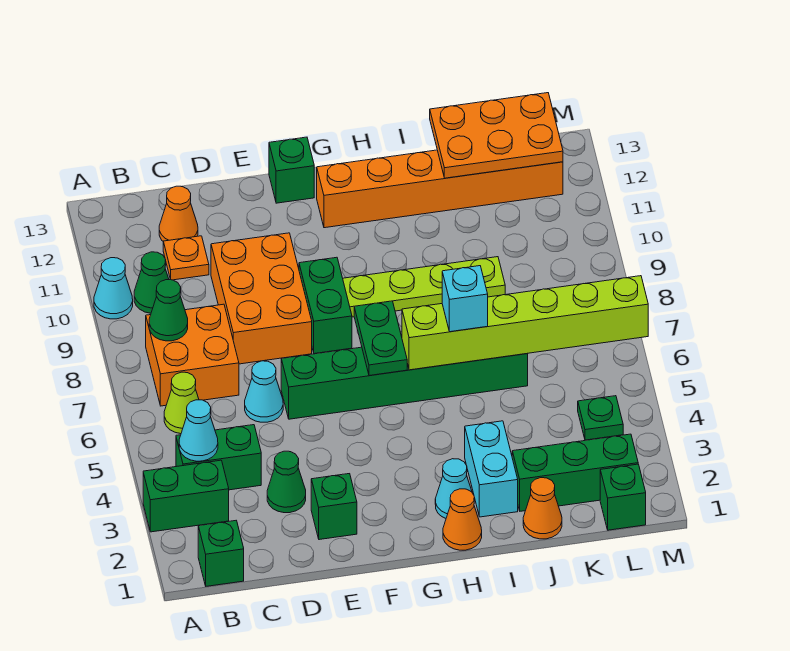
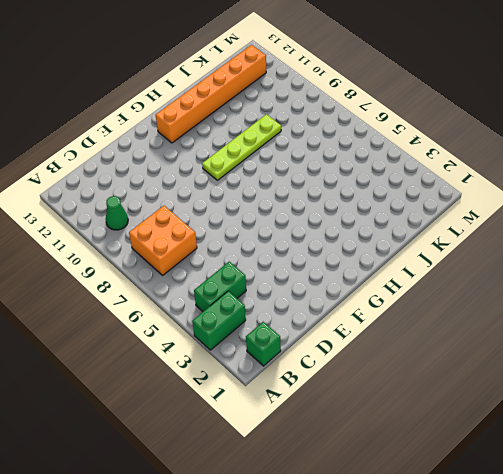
none -> cyan 1x1 cone [94,258,133,319]
none -> lime 1x1 cone [164,372,199,434]
none -> orange 1x1 plate [163,236,209,280]
none -> orange 1x1 cone [159,186,198,241]

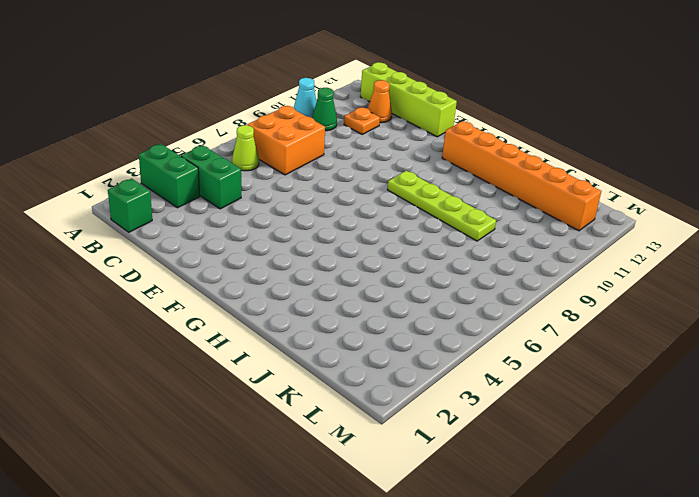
lime 1x4 brick [360,62,457,137] -> none
none -> green 1x1 cone [267,451,306,513]
none -> cyan 1x1 cone [245,361,283,422]
none -> orange 2x3 brick [211,233,312,364]
none -> green 1x1 brick [311,474,357,540]

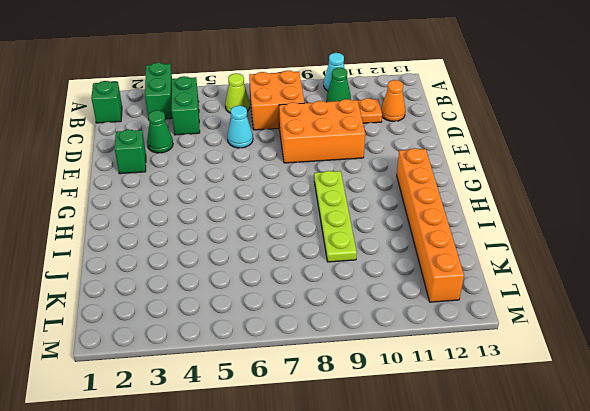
none -> green 1x6 brick [281,347,528,419]
none -> green 1x2 brick [299,257,352,354]
none -> green 1x1 brick [269,137,314,203]
none -> orange 1x1 cone [443,489,482,550]

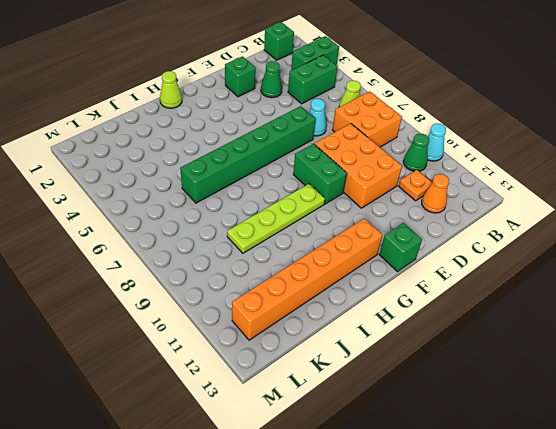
lime 1x1 cone [160,71,182,108] -> orange 1x1 cone [443,489,482,550]
none -> cyan 1x1 cone [435,459,472,518]
none -> cyan 1x2 brick [465,421,518,517]
none -> orange 1x1 cone [523,478,562,539]
none -> green 1x3 brick [512,434,638,511]

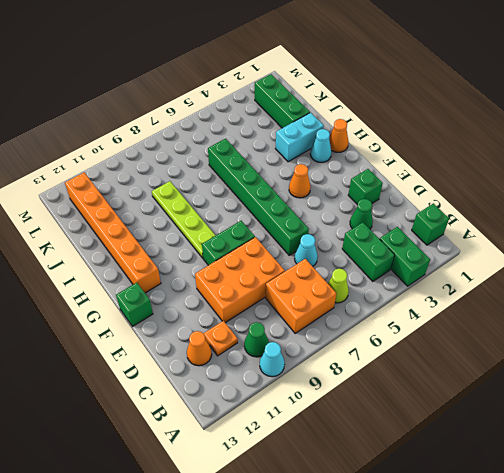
orange 1x1 cone [289,164,311,198] -> orange 1x1 cone moved to [523,478,562,539]
none -> green 1x1 brick [600,464,646,530]
none -> green 1x1 plate [578,396,623,440]
none -> cyan 1x1 cone [179,400,218,461]
none -> green 1x1 cone [149,279,188,341]

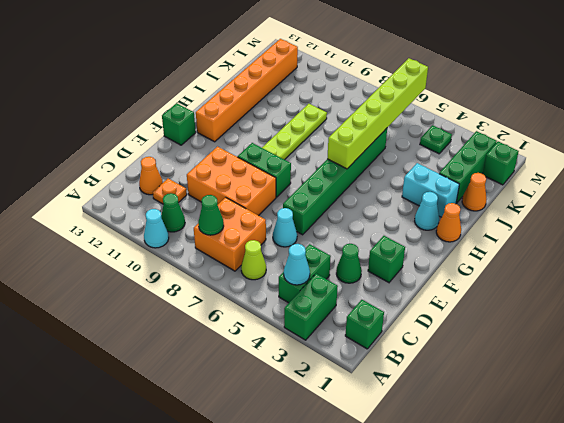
none -> green 1x2 plate [354,301,407,376]
none -> orange 2x3 plate [430,93,563,178]
none -> cyan 1x1 brick [442,266,488,332]

